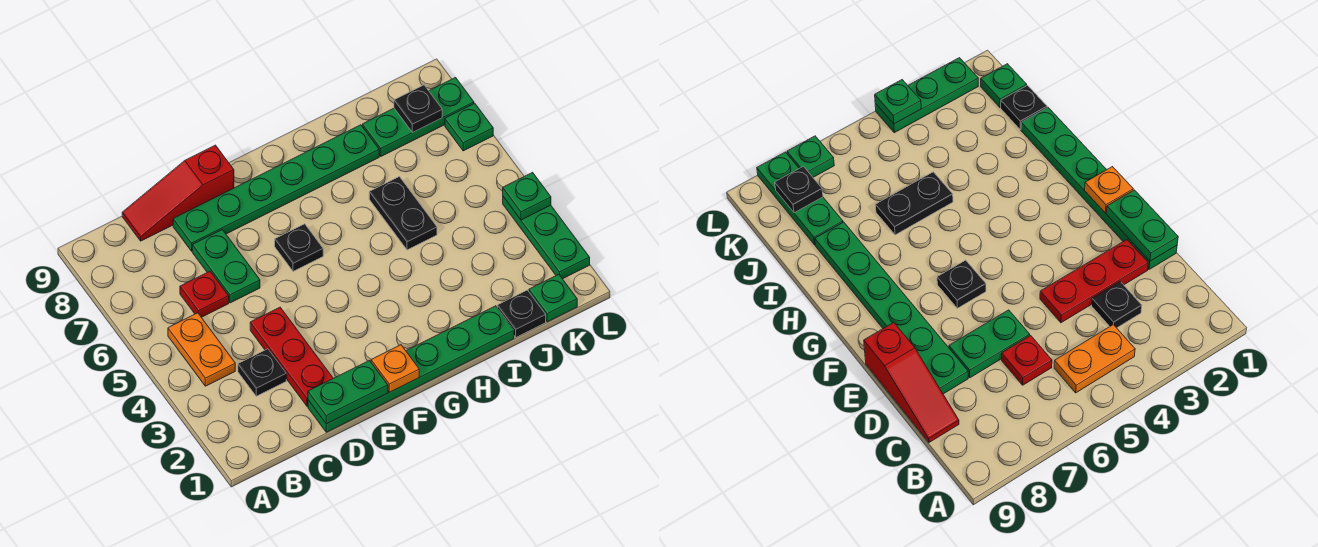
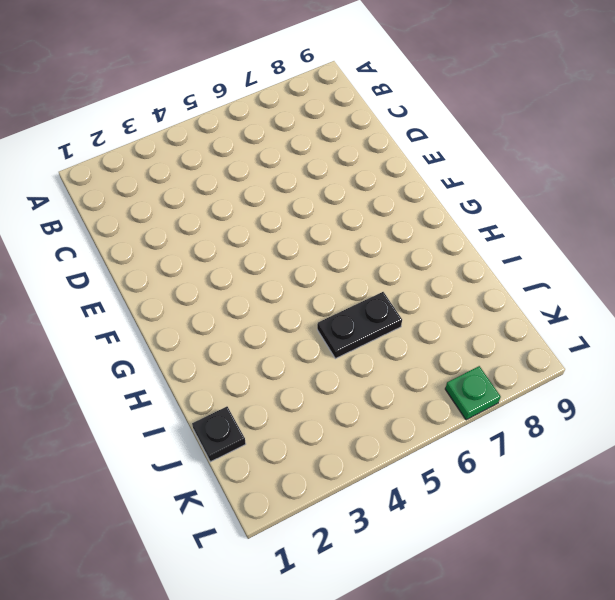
none -> orange 1x2 plate [168,313,235,386]
none -> black 1x1 plate [238,349,286,396]
none -> red 1x1 plate [180,271,229,317]

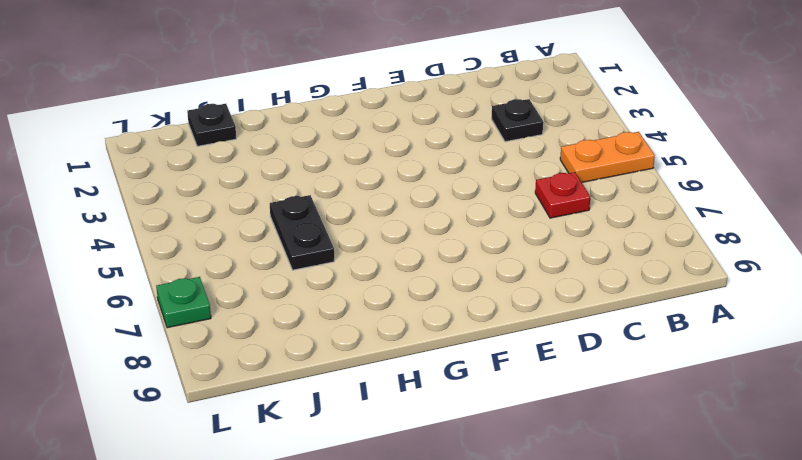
orange 1x2 plate [560,132,655,183] -> orange 1x2 plate turned to [168,313,235,386]
none -> red 1x3 slope [122,145,234,241]
none -> green 1x6 plate [308,306,514,432]
none -> red 1x3 plate [250,307,333,406]

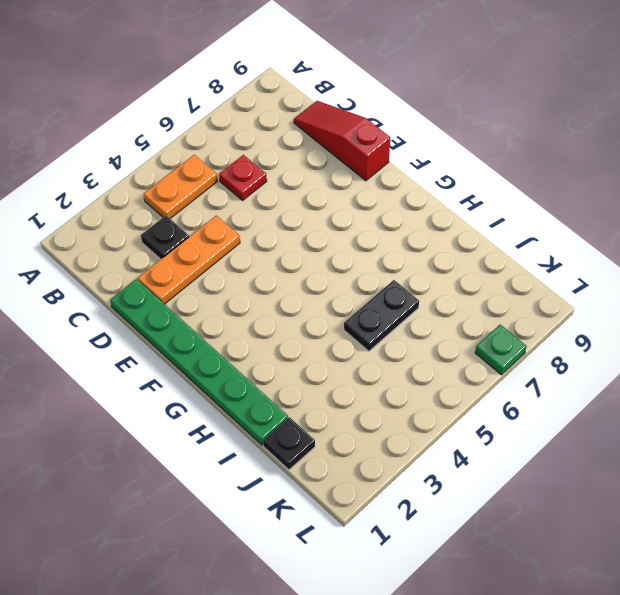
orange 1x3 plate [138,216,240,304] -> red 1x3 plate [250,307,333,406]
none -> green 1x2 plate [192,230,260,303]
none -> green 1x6 plate [173,125,379,251]
none -> black 1x1 plate [275,224,323,271]

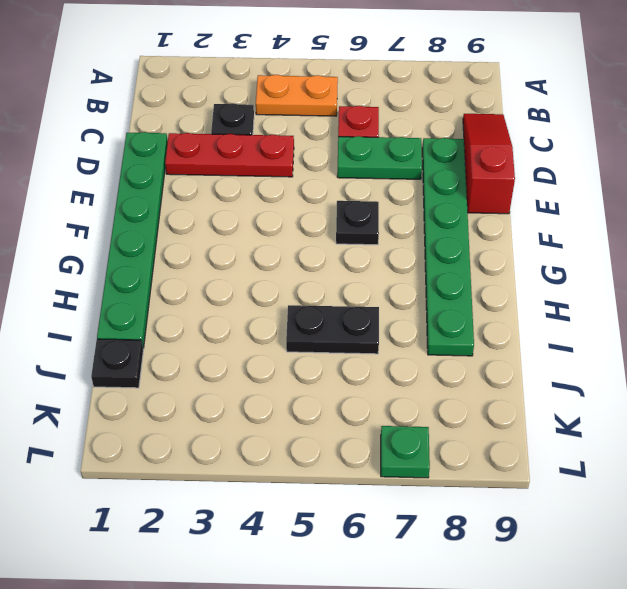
none -> green 1x3 plate [363,78,474,156]
none -> green 1x1 plate [529,274,577,322]
none -> green 1x3 plate [503,197,590,279]

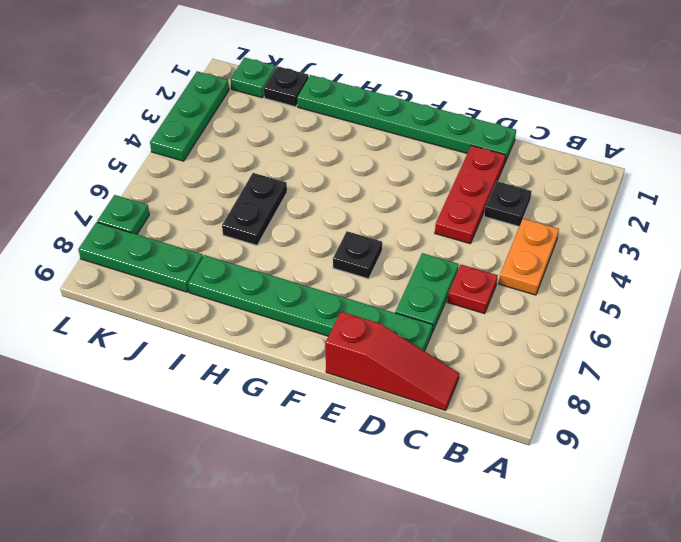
none -> green 1x2 plate [308,361,388,424]
none -> orange 1x1 plate [371,345,419,392]
none -> black 1x1 plate [394,85,442,133]

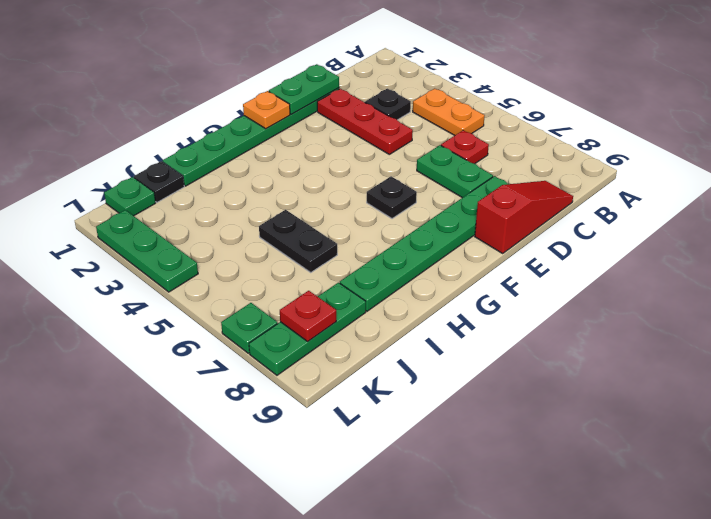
red 1x1 plate [280,291,336,341] -> black 1x1 plate [394,85,442,133]
none -> green 1x1 plate [503,172,551,220]

